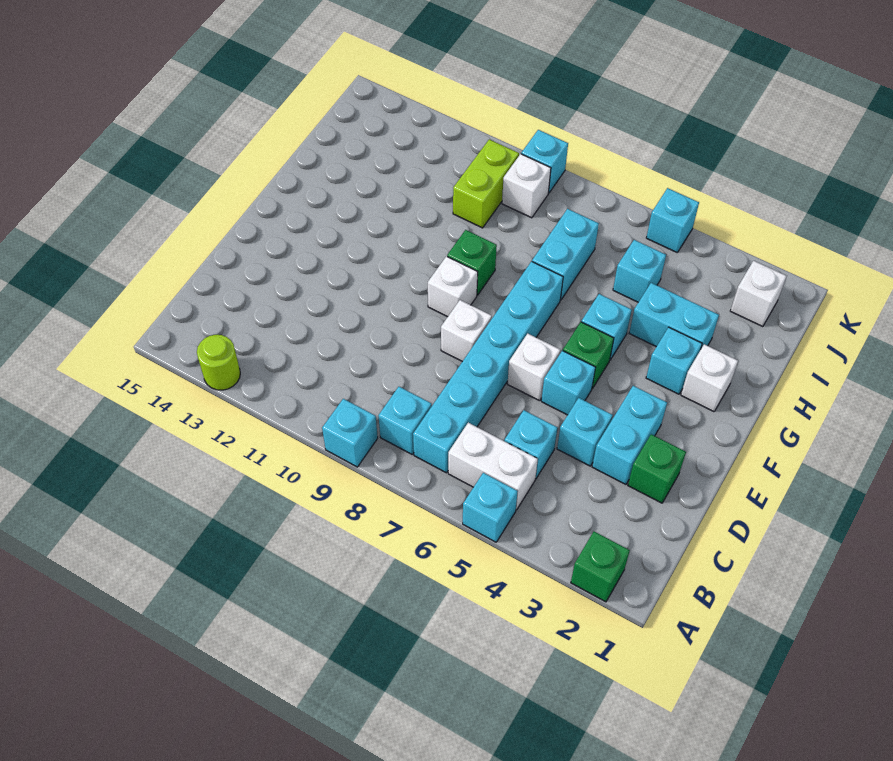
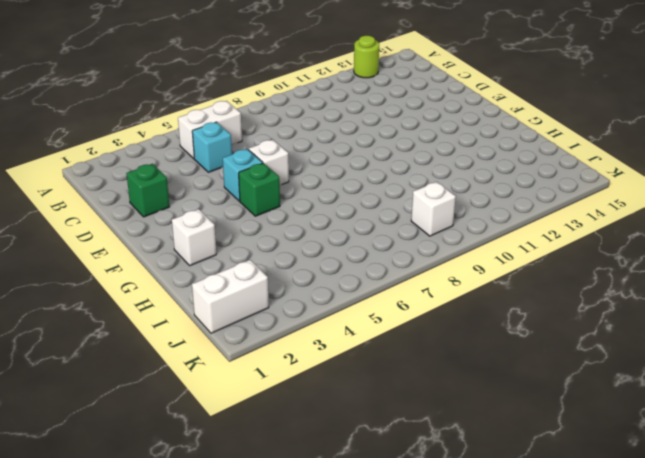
white 1x2 brick [192,260,269,333] -> white 1x1 brick [730,261,786,327]
none -> green 1x1 brick [571,532,630,602]
none -> cyan 1x1 brick [463,473,518,542]
none -> cyan 1x1 brick [322,399,378,467]

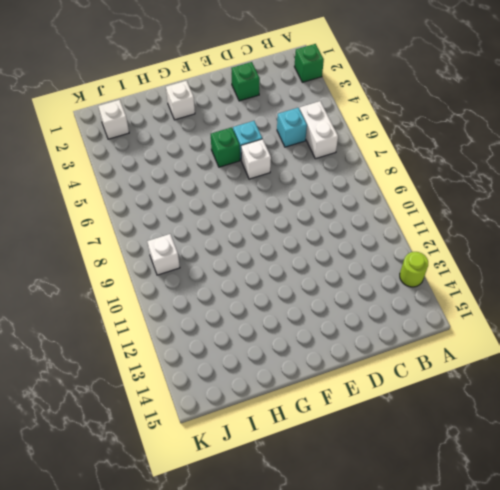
none -> cyan 1x1 brick [463,473,518,542]
none -> cyan 1x1 brick [322,399,378,467]
none -> cyan 1x6 brick [413,261,563,473]

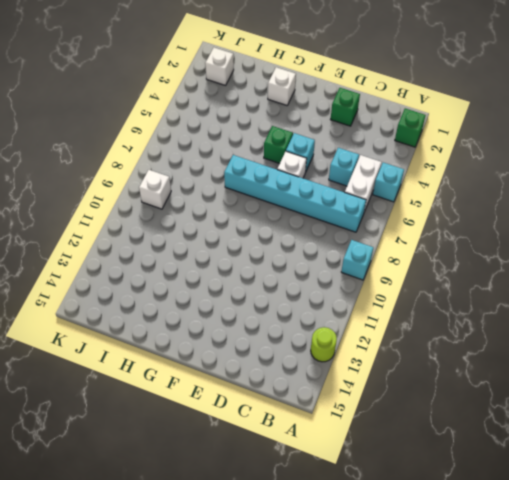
none -> cyan 1x1 brick [378,387,432,454]
none -> cyan 1x2 brick [592,386,667,484]
none -> cyan 1x1 brick [557,398,613,466]

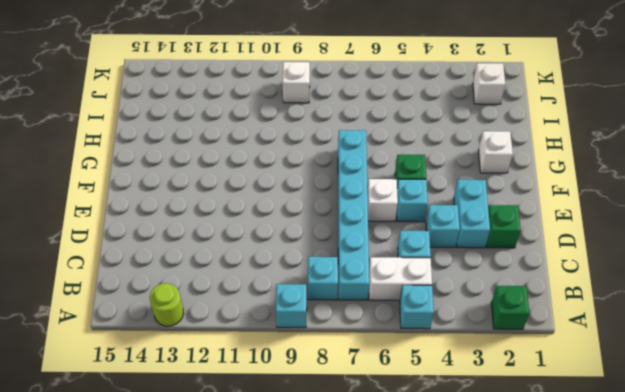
none -> white 1x1 brick [441,300,492,361]
none -> white 1x1 brick [428,256,478,317]
none -> cyan 1x1 brick [646,327,702,394]

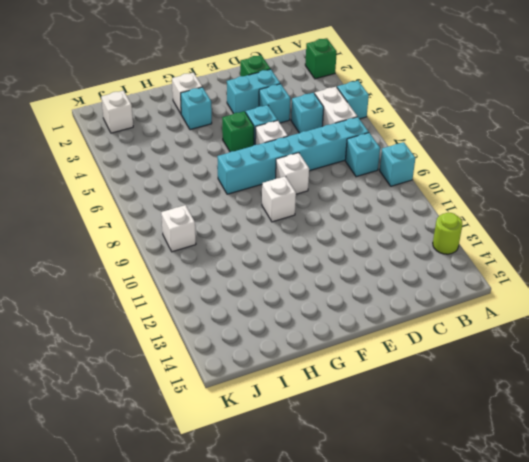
none -> cyan 1x1 brick [582,294,632,360]
none -> green 1x1 brick [447,230,497,295]
none -> cyan 1x2 brick [629,283,719,350]

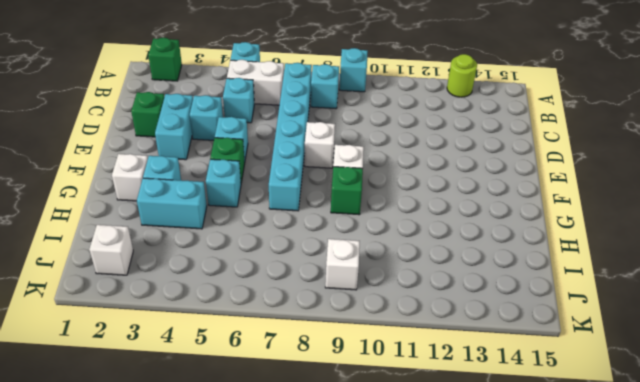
none -> white 1x1 brick [508,334,560,401]
none -> cyan 1x2 brick [532,209,599,300]
none -> cyan 1x1 brick [613,240,666,302]

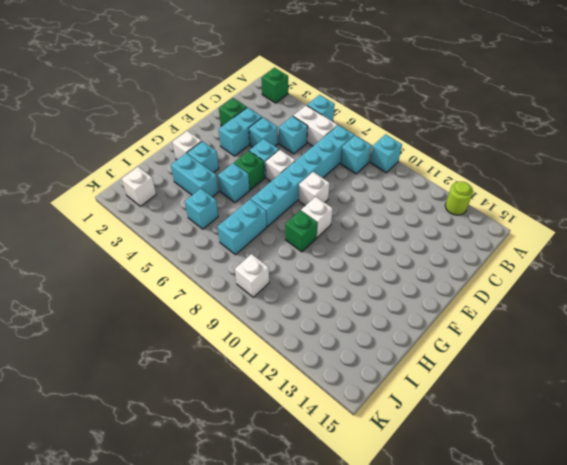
none -> lime 1x2 brick [453,139,519,228]
none -> cyan 1x1 brick [646,188,699,253]
none -> cyan 1x1 brick [521,130,568,193]

